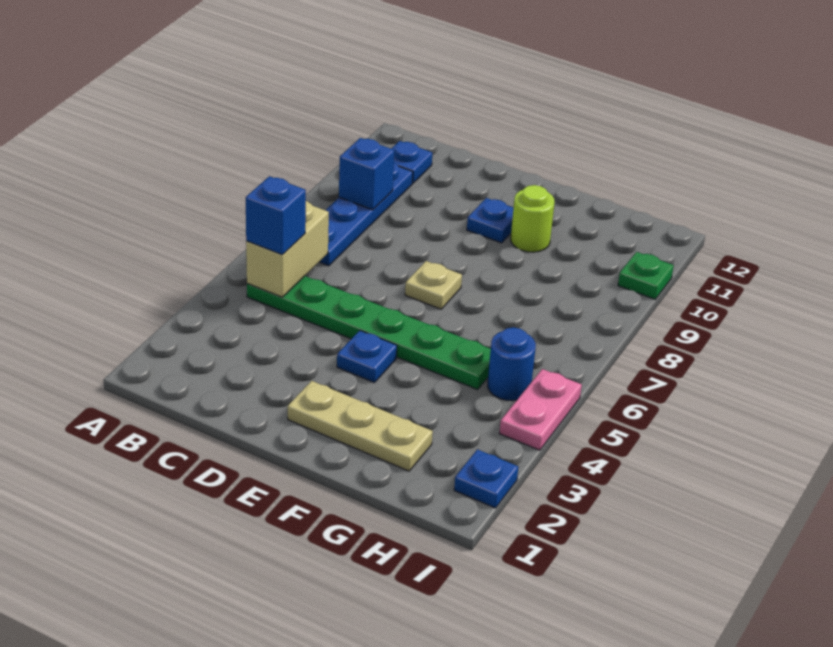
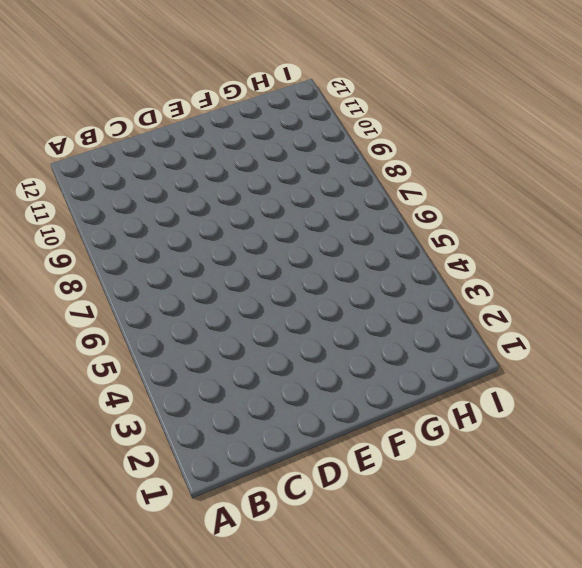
none -> green 1x6 plate [247,276,491,390]
none -> blue 1x4 plate [320,163,413,266]
none -> blue 1x1 plate [391,141,432,183]

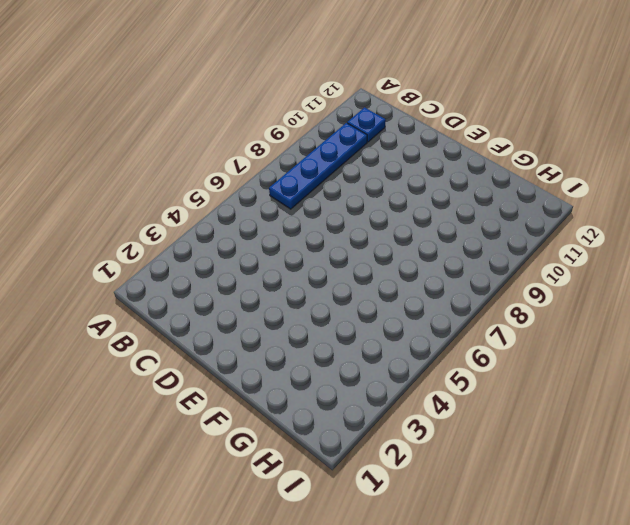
none -> green 1x6 plate [247,276,491,390]
none -> tan 1x3 plate [288,381,433,471]
none -> blue 1x1 plate [337,331,397,383]

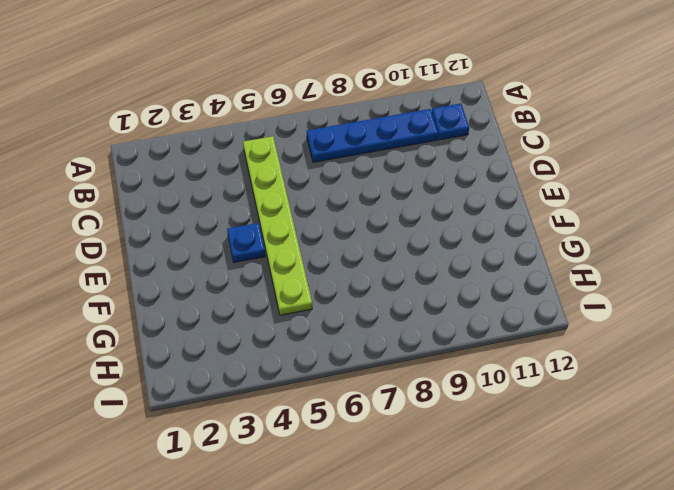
lime 1x6 plate [243,136,312,315] -> green 1x6 plate [247,276,491,390]
none -> tan 1x3 plate [288,381,433,471]
none -> tan 1x1 plate [405,261,462,309]
none -> blue 1x1 plate [467,198,513,243]

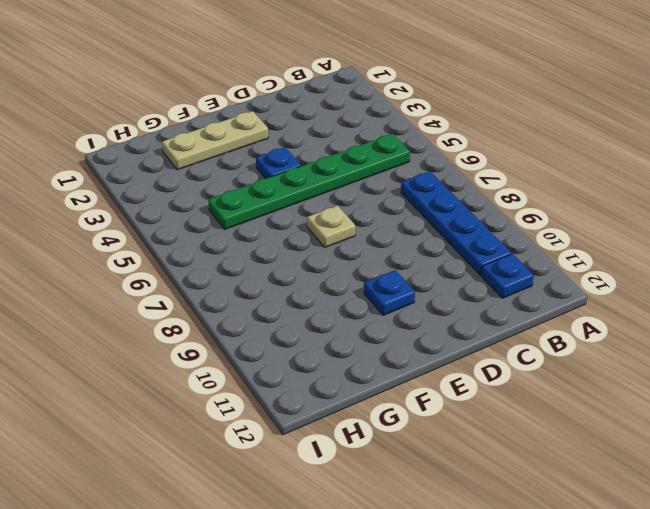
none -> lime 1x1 round brick [511,185,555,252]
none -> blue 1x1 round brick [488,327,536,401]
none -> blue 1x1 plate [454,449,518,508]

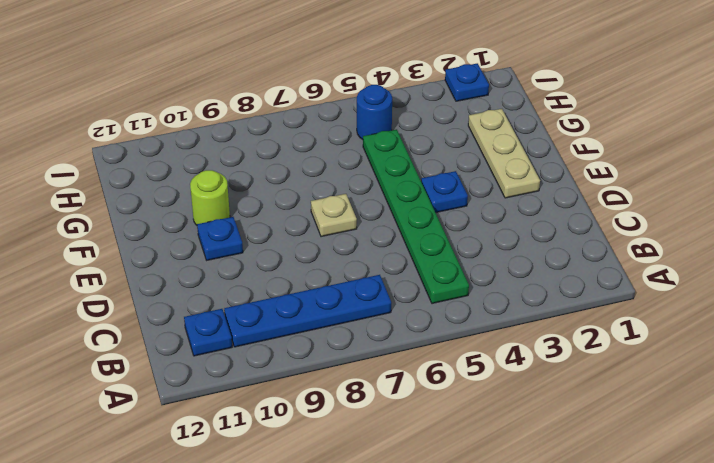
none -> pink 1x2 plate [499,369,582,450]
none -> green 1x1 plate [618,252,674,299]
none -> tan 1x2 brick [246,201,329,297]

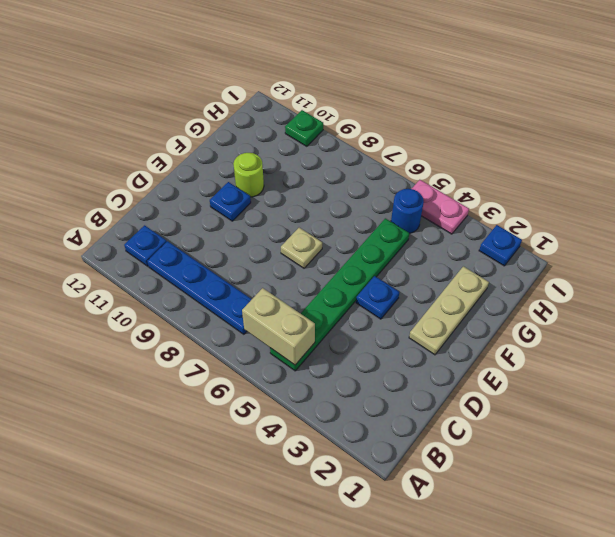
none -> blue 1x1 brick [339,138,394,210]
none -> blue 1x1 brick [246,176,306,254]

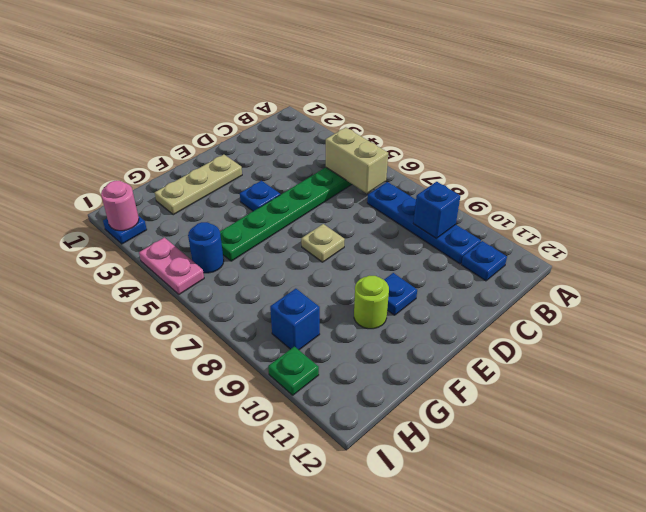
blue 1x1 brick [270,289,320,350] -> blue 1x1 brick moved to [246,176,306,254]
pink 1x1 round brick [101,181,139,231] -> none

